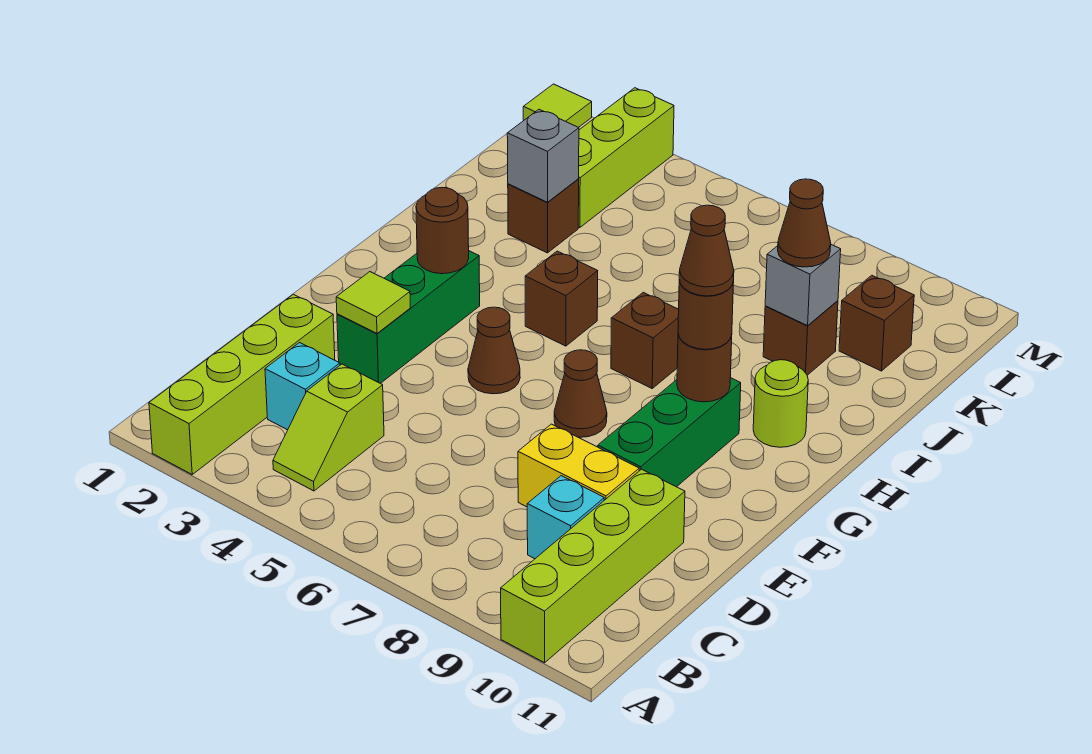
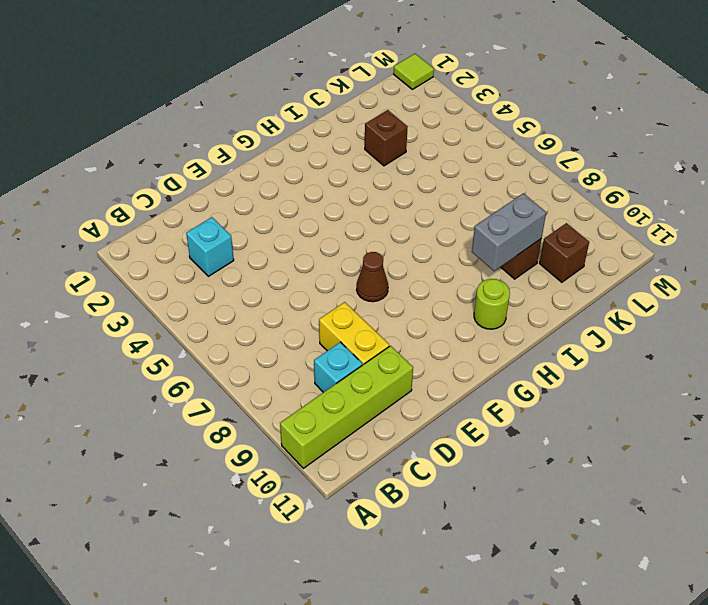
grey 1x2 brick [472,193,546,271] -> grey 1x1 brick [765,245,841,326]
none -> lime 1x4 brick [149,294,335,474]
none -> lime 1x2 slope [273,364,384,491]
none -> green 1x3 brick [337,251,480,383]

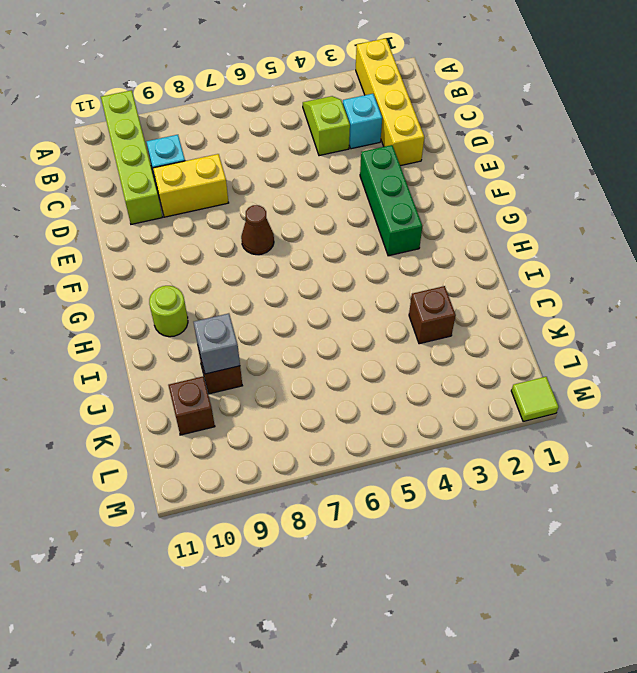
yellow 1x4 brick [356,38,424,166] -> lime 1x4 brick [149,294,335,474]
none -> green 1x3 brick [598,378,741,487]
none -> brown 1x1 cone [468,307,520,394]
none -> brown 1x1 brick [525,251,598,346]

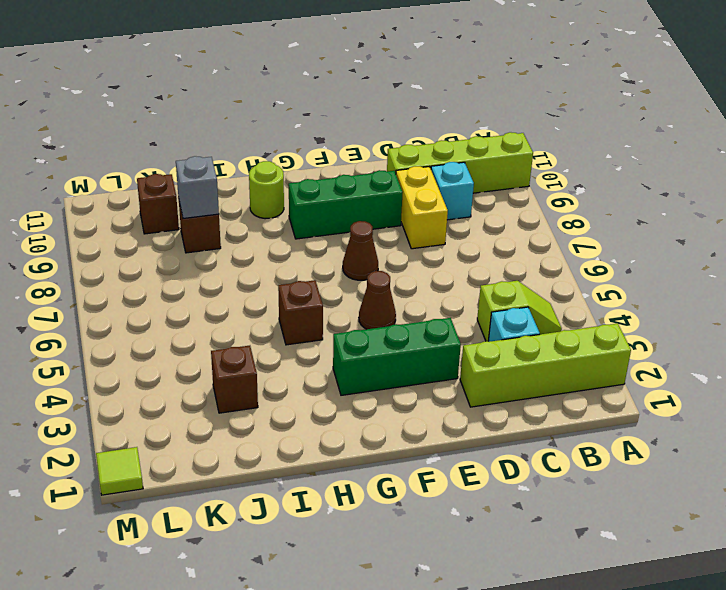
none -> brown 1x1 brick [611,292,679,388]
none -> lime 1x3 brick [578,88,674,228]
none -> lime 1x1 tile [336,272,410,333]

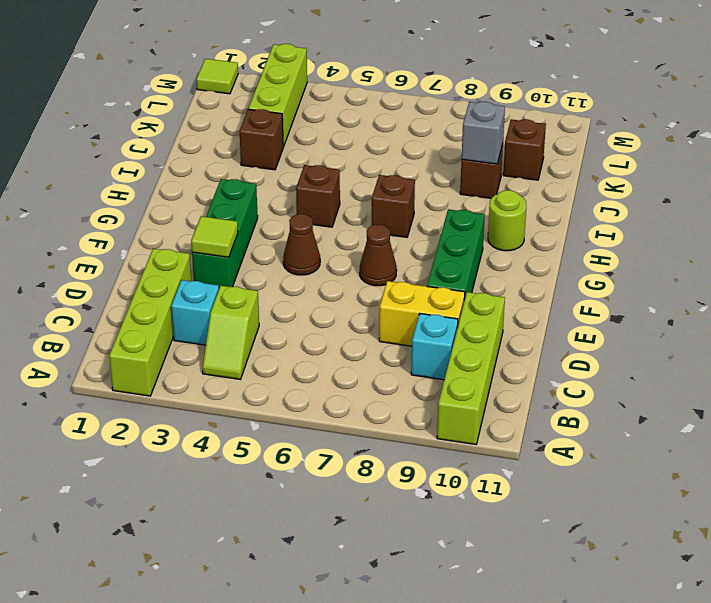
none -> brown 1x1 round brick [416,187,469,274]
none -> brown 1x1 round brick [677,334,732,402]
none -> grey 1x1 brick [507,109,579,202]

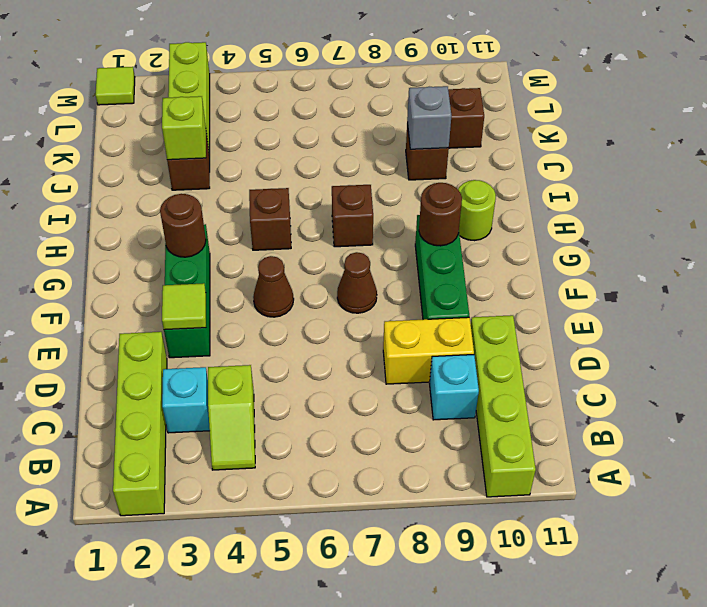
lime 1x1 brick [162,96,206,160] -> grey 1x1 brick [507,109,579,202]
none -> brown 1x1 round brick [678,280,734,349]
none -> brown 1x1 cone [778,179,831,267]
none -> brown 1x1 cone [679,205,734,296]

